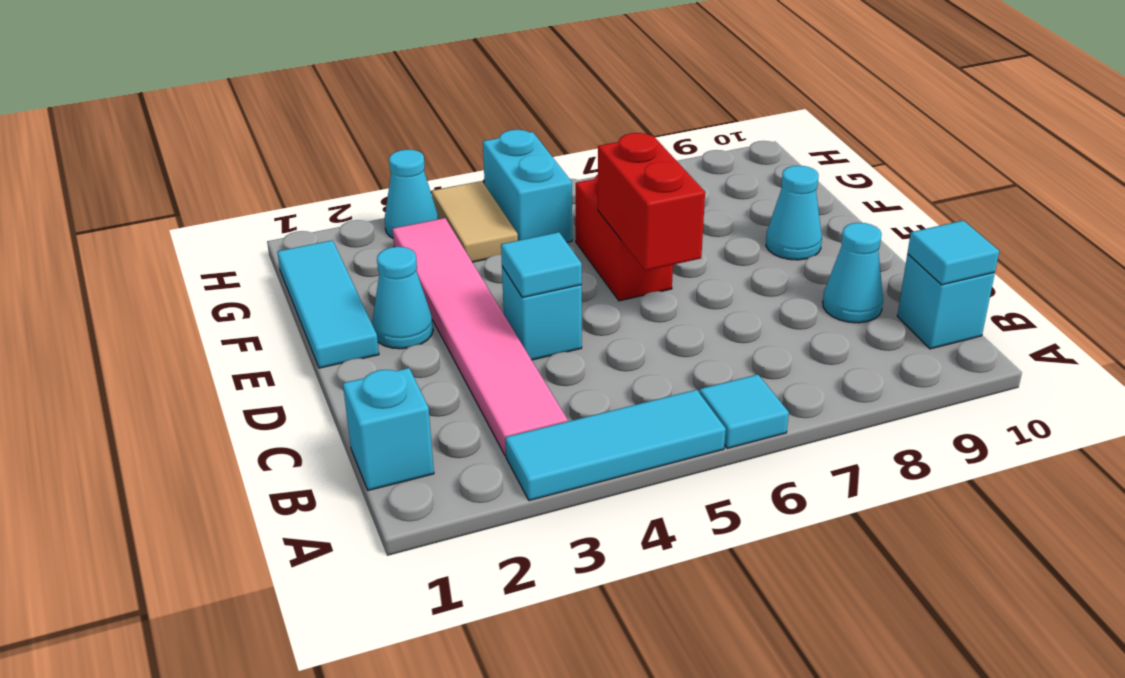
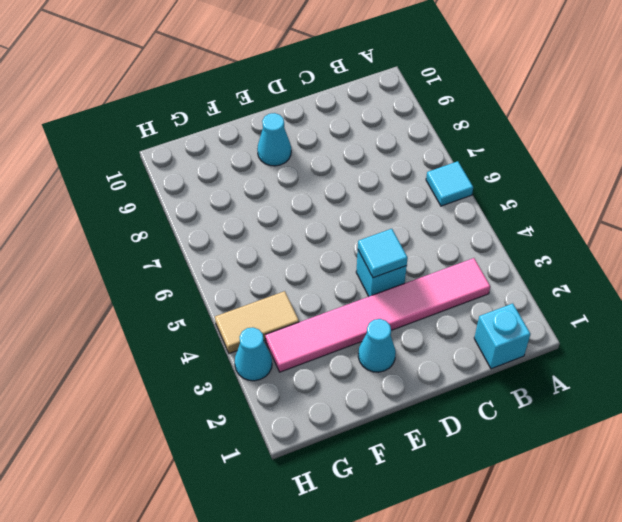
none -> cyan 1x3 tile [505,390,726,501]
none -> cyan 1x1 brick [897,254,995,349]
none -> cyan 1x1 cone [823,223,883,323]

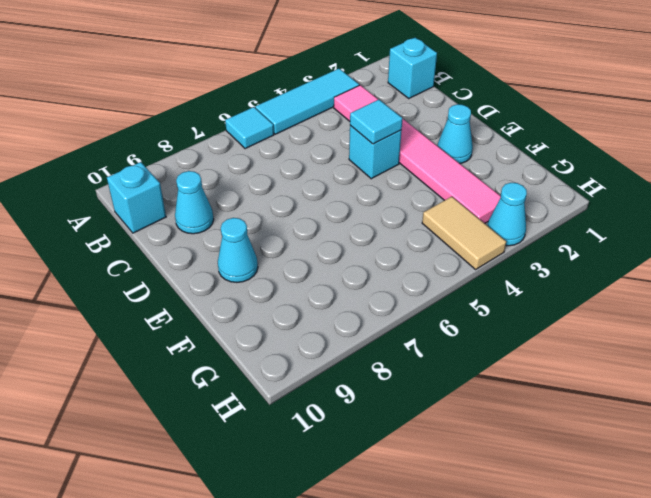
none -> cyan 1x3 tile [277,240,379,368]
none -> red 1x2 brick [576,175,673,301]
none -> cyan 1x2 brick [483,130,572,242]

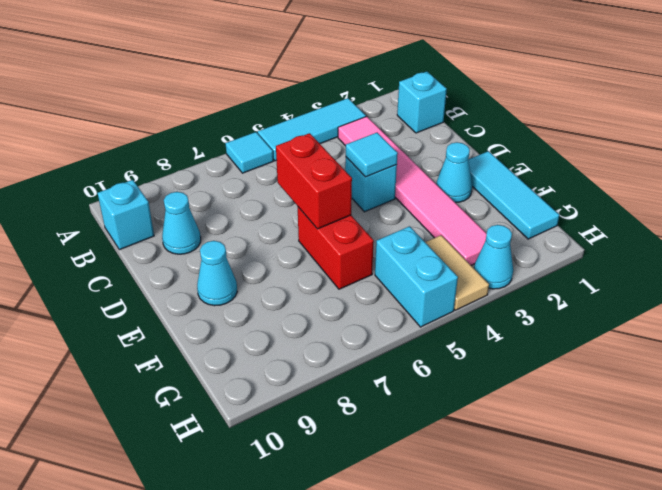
none -> cyan 1x1 tile [907,220,999,285]

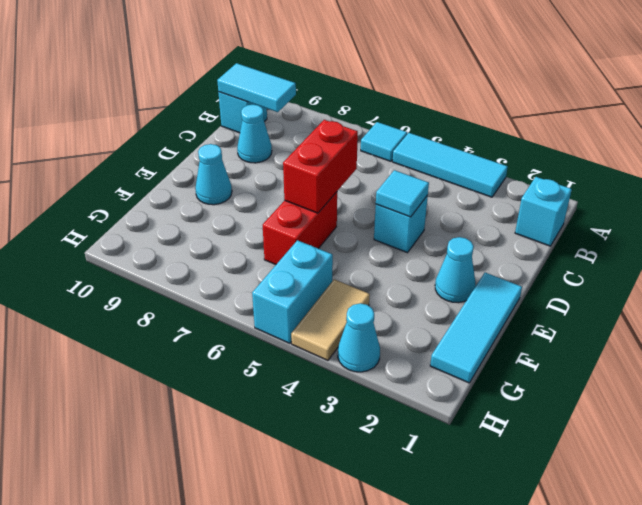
cyan 1x2 tile [217,63,296,112] -> cyan 1x1 tile [907,220,999,285]
none -> pink 1x6 tile [392,218,568,456]

